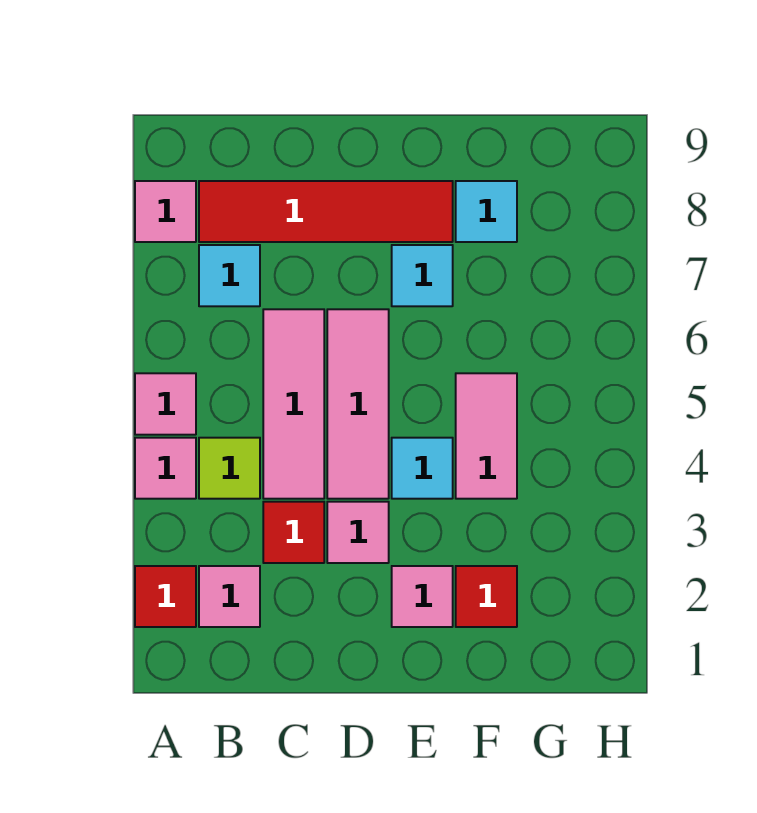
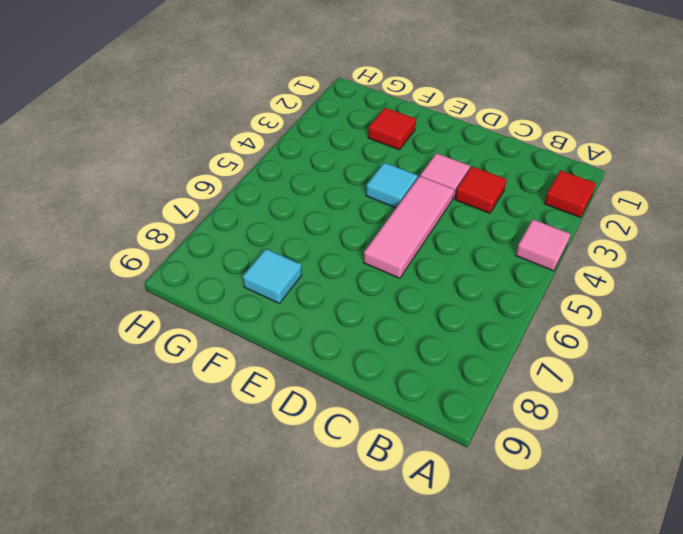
none -> pink 1x1 tile [135,373,196,435]
none -> pink 1x1 tile [135,181,196,242]
none -> pink 1x1 tile [199,566,260,627]

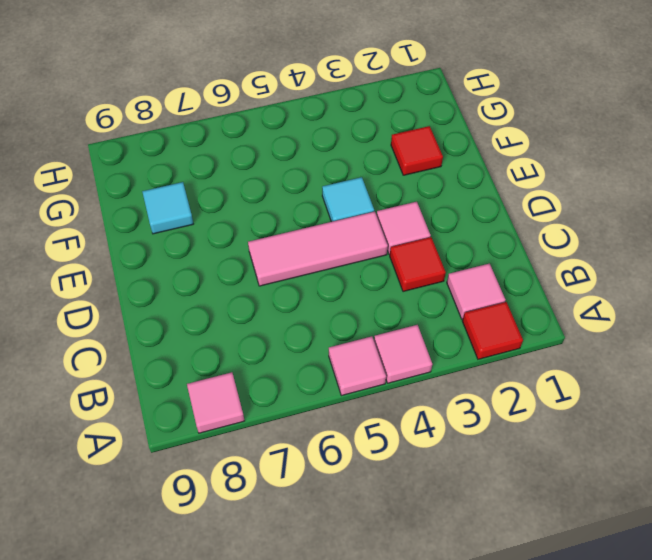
none -> lime 1x1 tile [199,438,260,499]
none -> cyan 1x1 tile [199,245,260,306]
none -> red 1x4 tile [199,181,453,242]

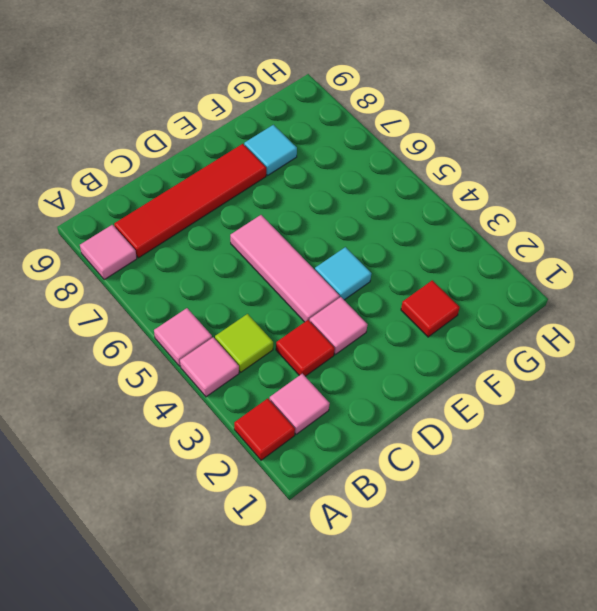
none -> cyan 1x1 tile [199,245,260,306]
none -> pink 1x3 tile [263,309,324,499]
none -> pink 1x1 tile [392,566,453,627]

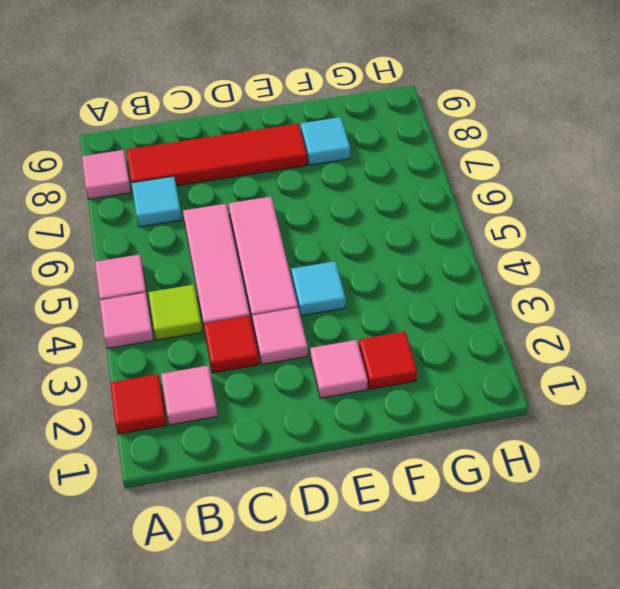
none -> cyan 1x1 tile [392,245,453,306]
none -> pink 1x2 tile [456,373,517,499]

